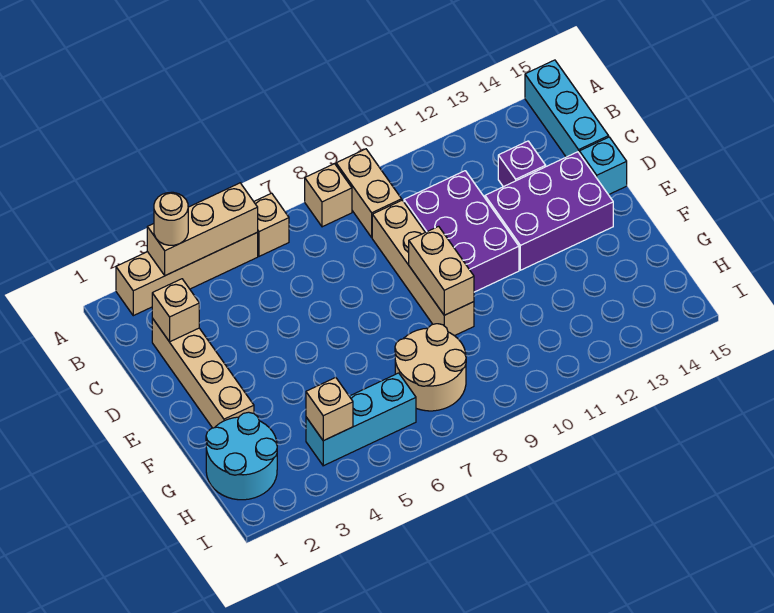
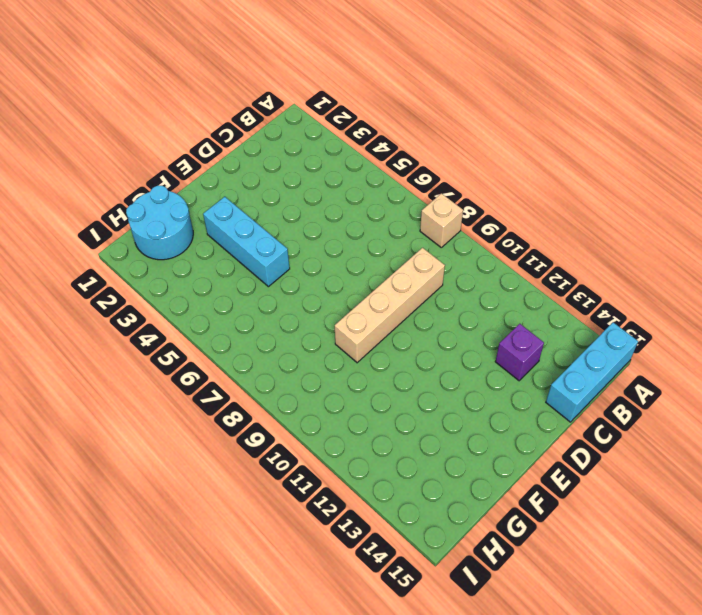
cyan 1x3 brick [203,197,290,287] -> cyan 1x3 brick moved to [306,373,416,466]
none -> tan 1x4 brick [116,232,258,316]
none -> tan 1x1 brick [254,193,289,256]
none -> tan 1x2 brick [336,149,402,237]

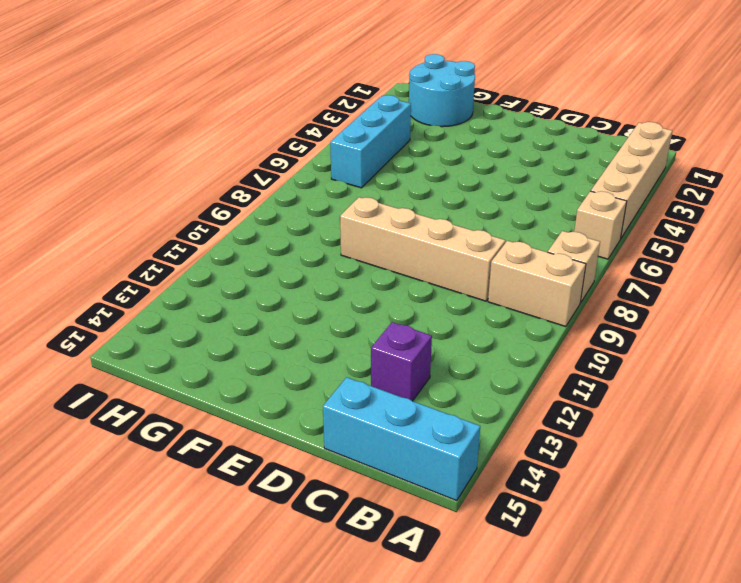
none -> tan 1x4 brick [152,318,254,428]
none -> purple 2x3 brick [404,171,519,292]
none -> purple 2x3 brick [485,152,613,270]

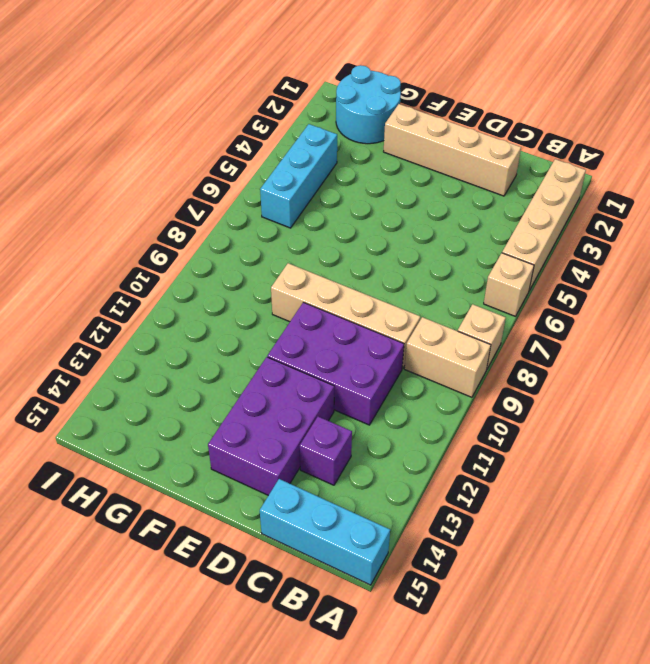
none -> cyan 1x1 brick [579,137,627,195]
none -> tan 2x2 round brick [395,324,466,411]
none -> tan 1x3 brick [147,183,258,276]

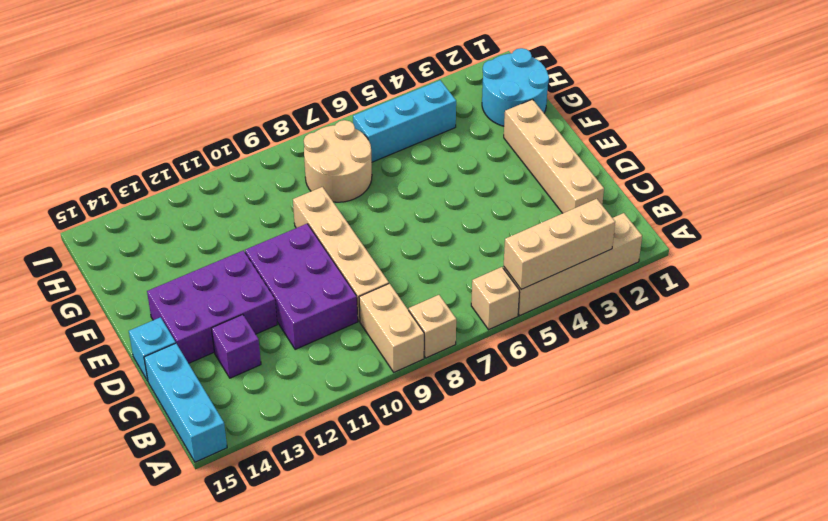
none -> tan 1x1 brick [152,279,199,342]
none -> tan 1x2 brick [409,226,474,315]
none -> tan 1x1 brick [306,377,353,441]

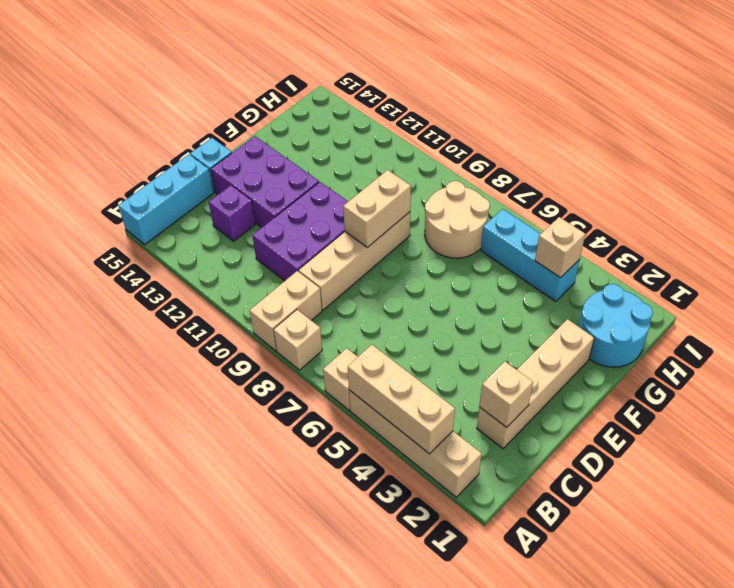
none -> tan 1x1 round brick [154,192,188,245]

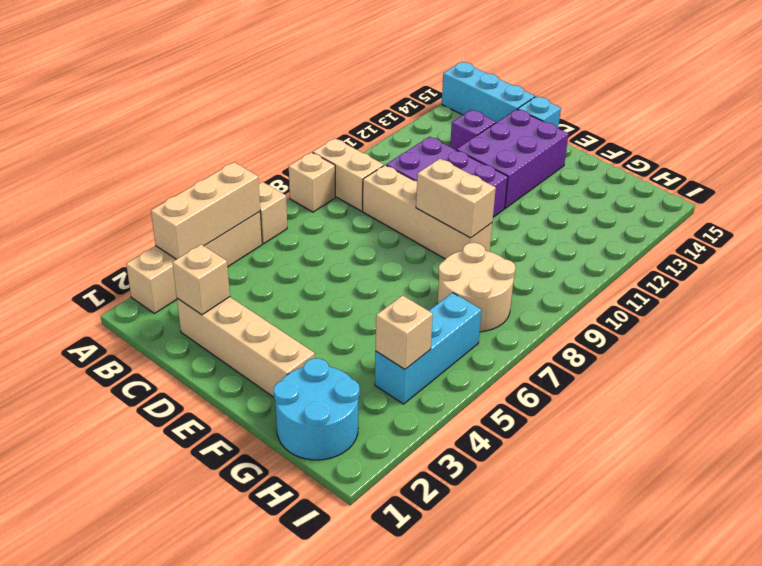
none -> tan 1x1 round brick [154,192,188,245]

